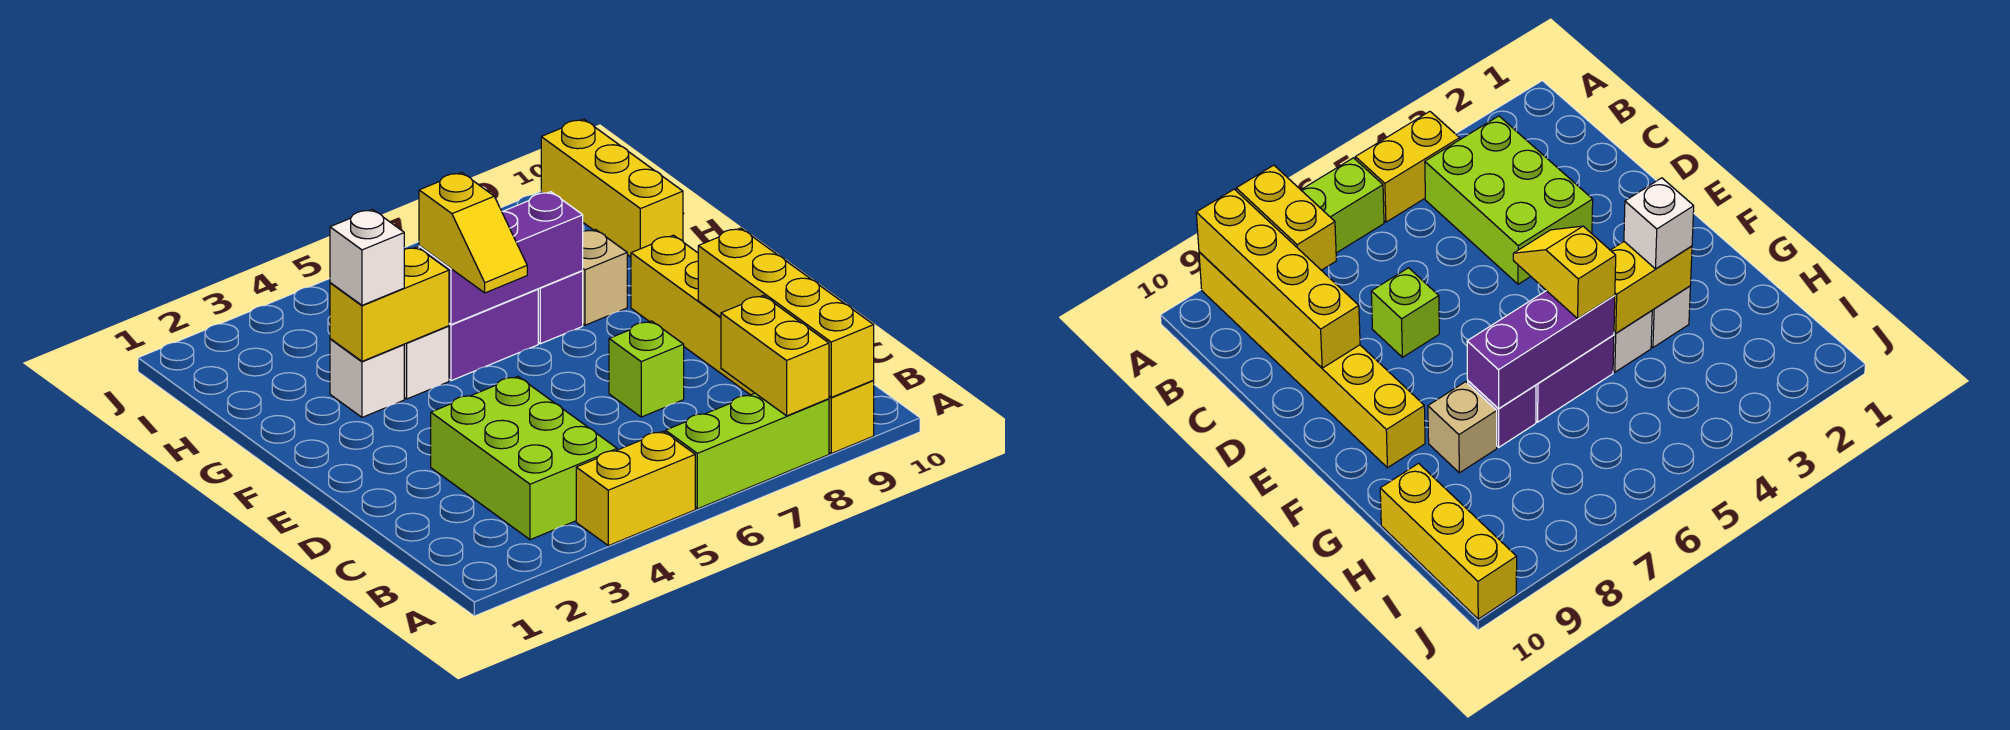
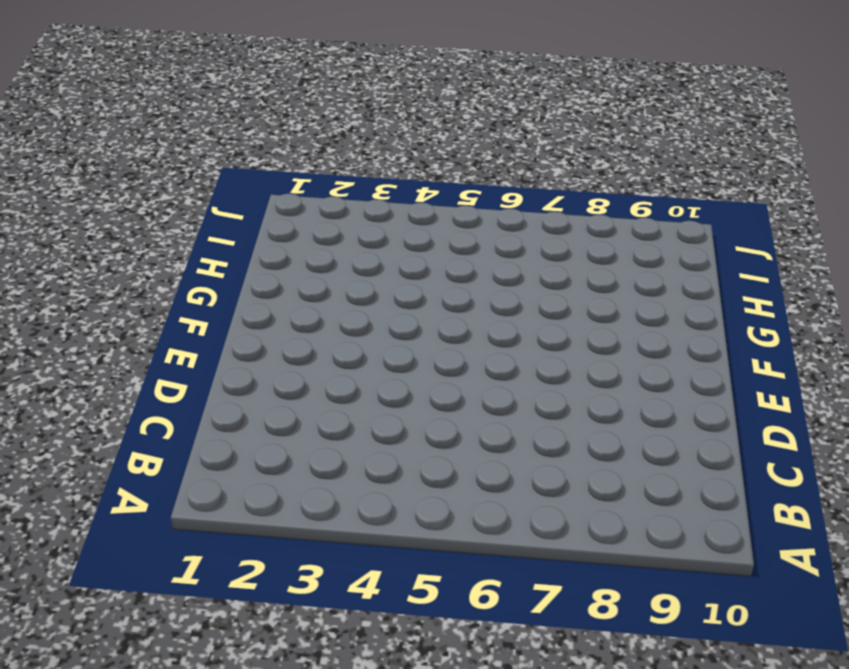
none -> yellow 1x2 brick [576,431,695,546]
none -> lime 1x3 brick [665,393,829,509]
none -> yellow 1x6 brick [631,235,874,453]

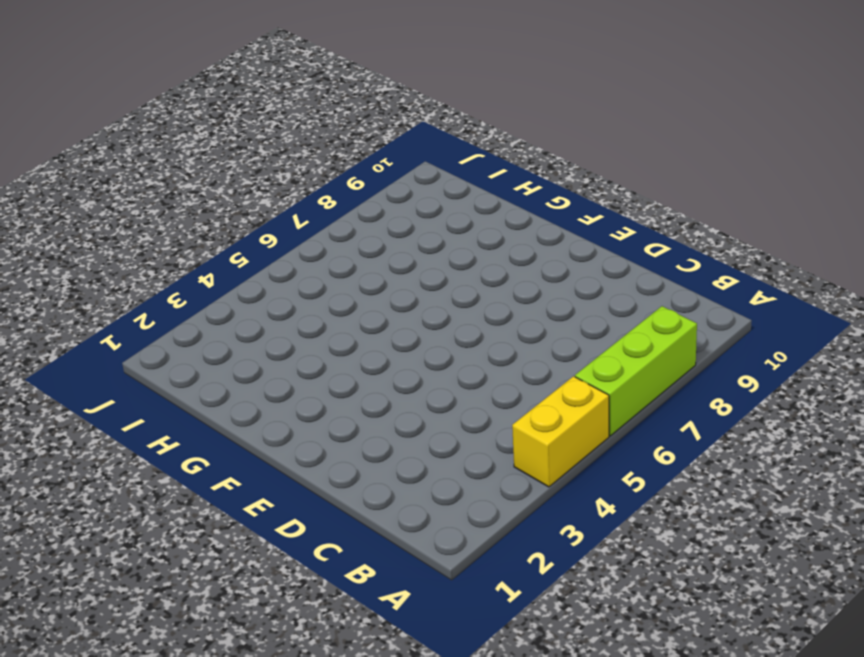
none -> yellow 1x6 brick [631,235,874,453]
none -> lime 2x3 brick [431,376,617,540]
none -> lime 1x1 brick [609,321,684,417]

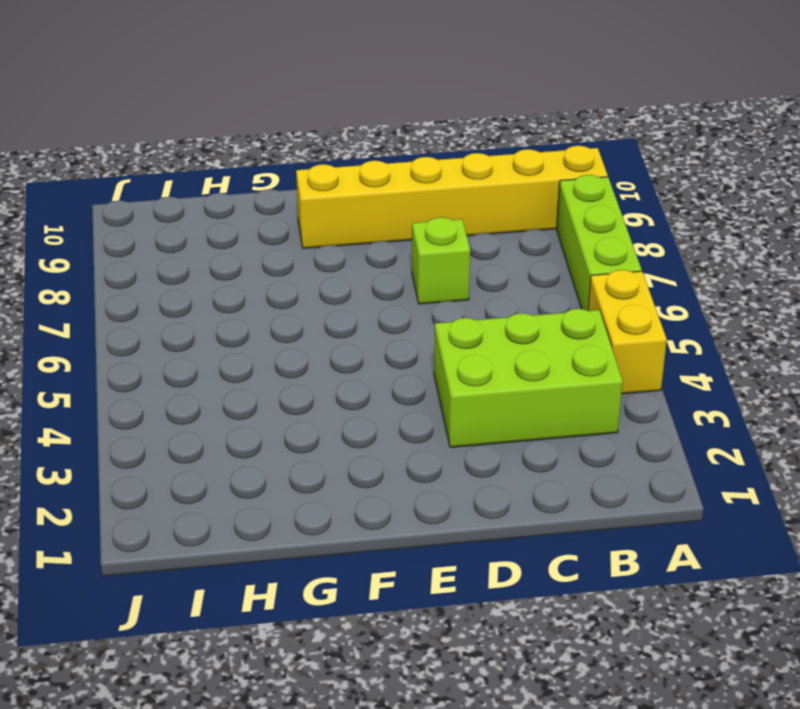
none -> white 1x1 brick [330,339,404,417]
none -> white 1x1 brick [404,326,449,399]
none -> purple 1x2 brick [449,289,538,381]

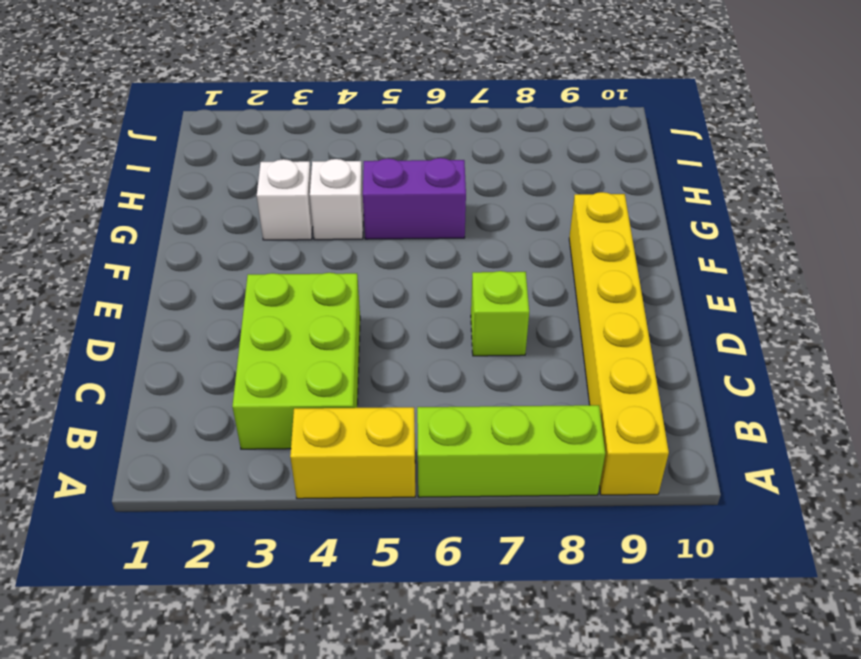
none -> purple 1x1 brick [538,271,583,344]
none -> tan 1x1 brick [582,229,627,325]
none -> yellow 1x3 brick [541,119,683,257]

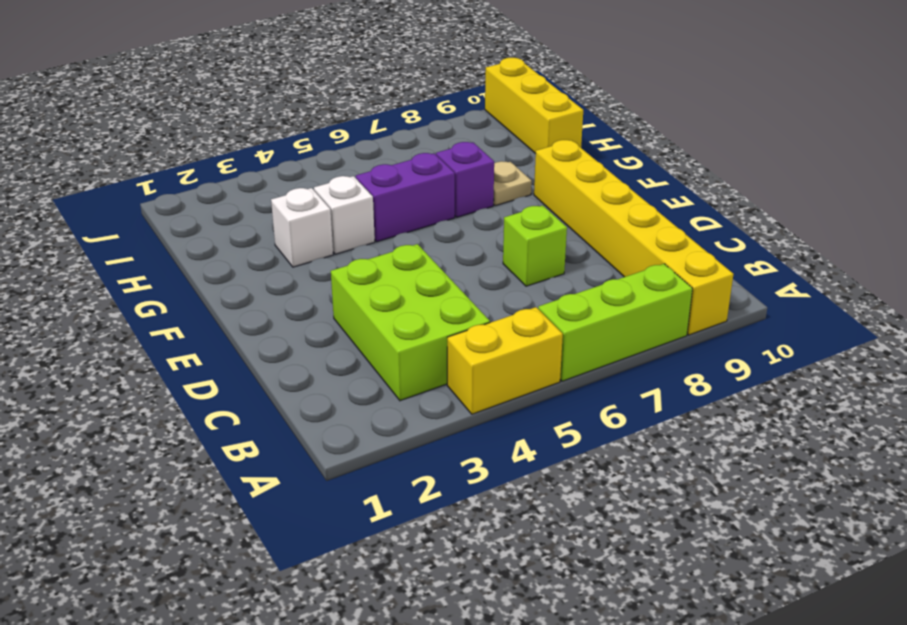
tan 1x1 plate [493,161,532,206] -> tan 1x1 brick [582,229,627,325]
none -> yellow 1x2 brick [721,295,829,416]
none -> yellow 1x4 brick [698,228,874,397]
none -> yellow 1x2 brick [330,247,449,361]

